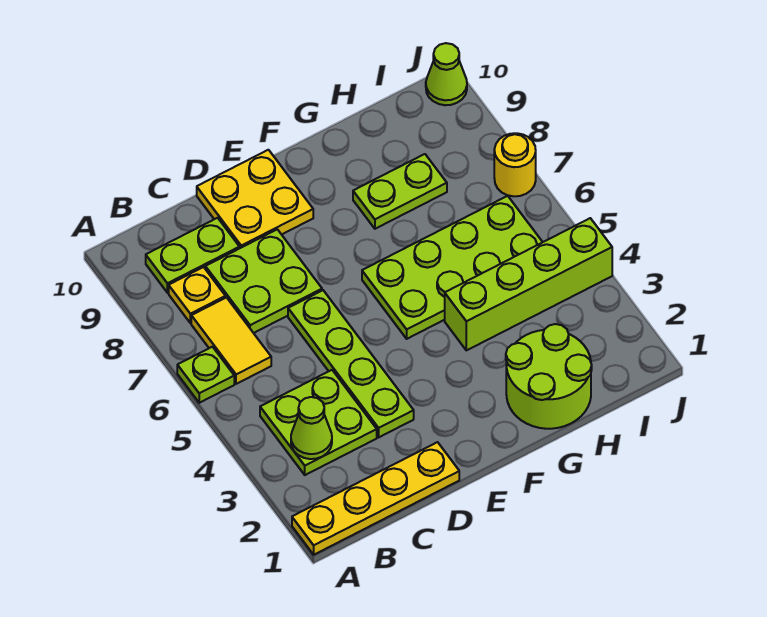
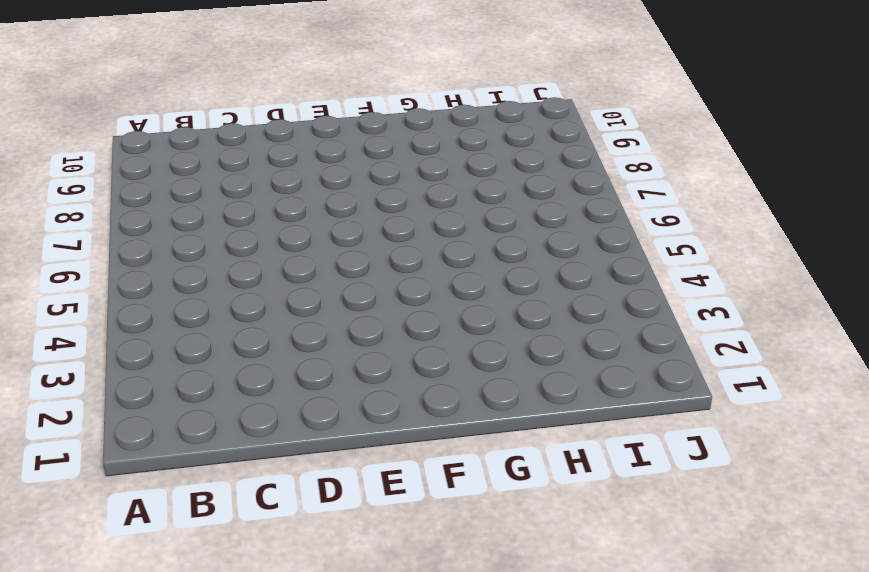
none -> yellow 1x4 plate [292,442,459,555]
none -> lime 1x1 plate [177,347,234,403]
none -> lime 2x2 plate [260,370,377,475]

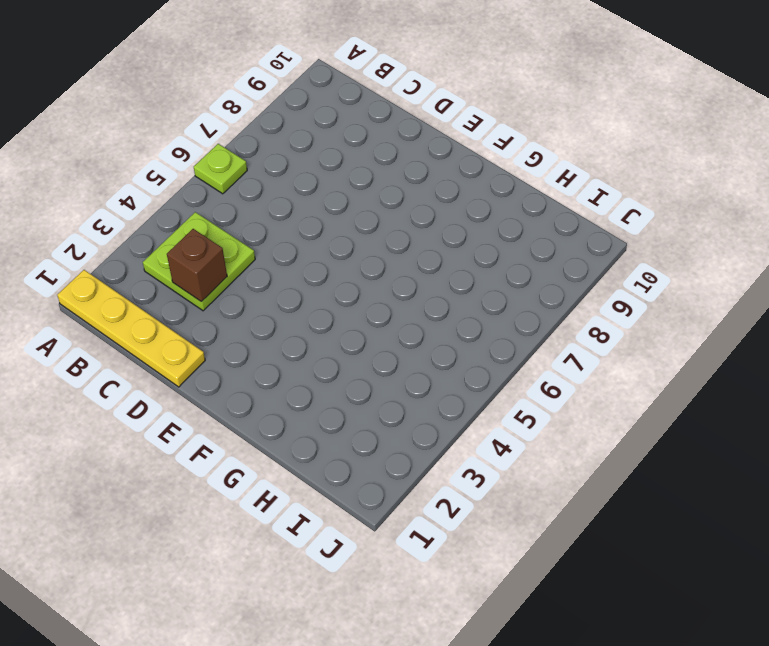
brown 1x1 brick [167,229,227,302] -> none
none -> yellow 1x2 tile [191,298,271,384]
none -> yellow 1x1 plate [169,267,225,323]
none -> lime 1x2 plate [146,218,239,293]

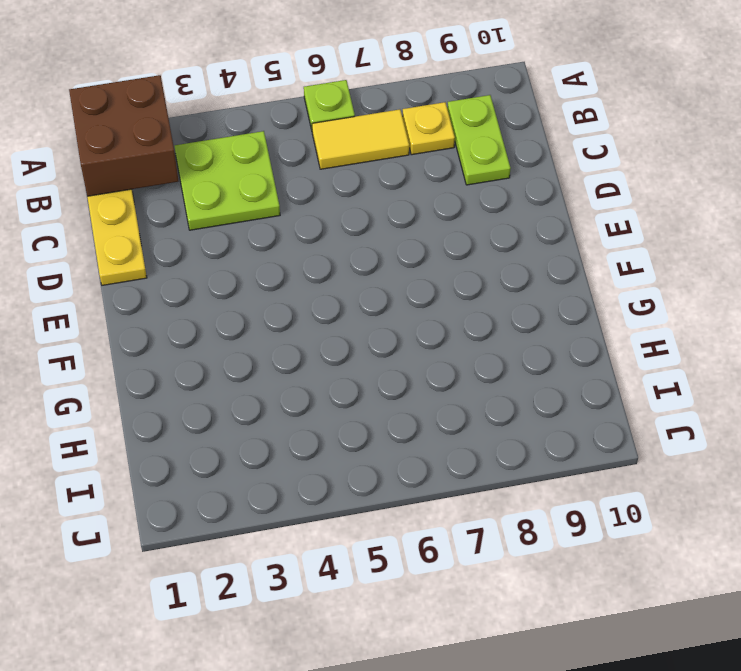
brown 2x2 brick [69,75,178,196] -> none
none -> lime 2x2 plate [205,229,322,333]
none -> lime 1x4 plate [288,290,414,437]
none -> yellow 2x2 plate [197,150,313,248]

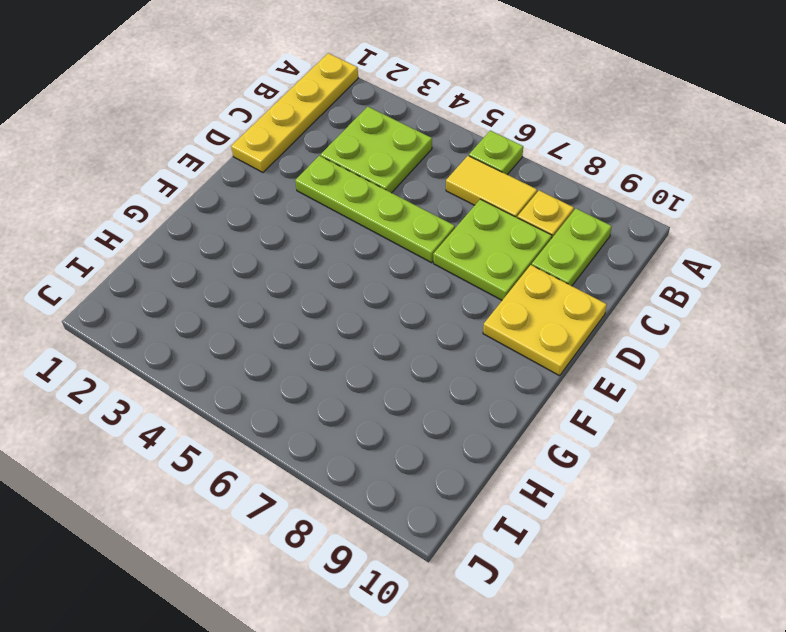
none -> lime 2x4 plate [362,196,542,339]
none -> lime 2x2 round brick [506,324,592,429]
none -> lime 1x4 brick [445,218,612,350]

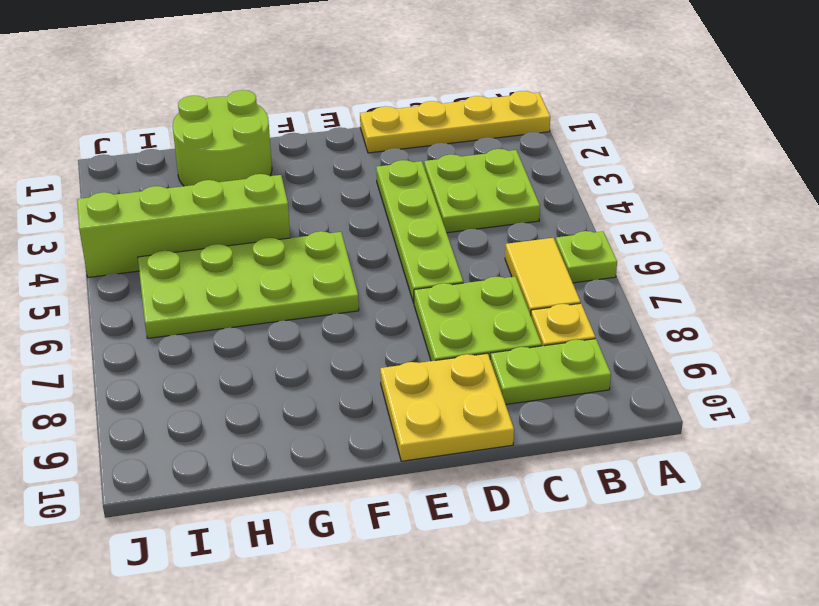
none -> lime 1x2 plate [353,154,447,229]
none -> yellow 1x1 round brick [494,133,536,196]
none -> lime 1x1 cone [426,43,467,105]

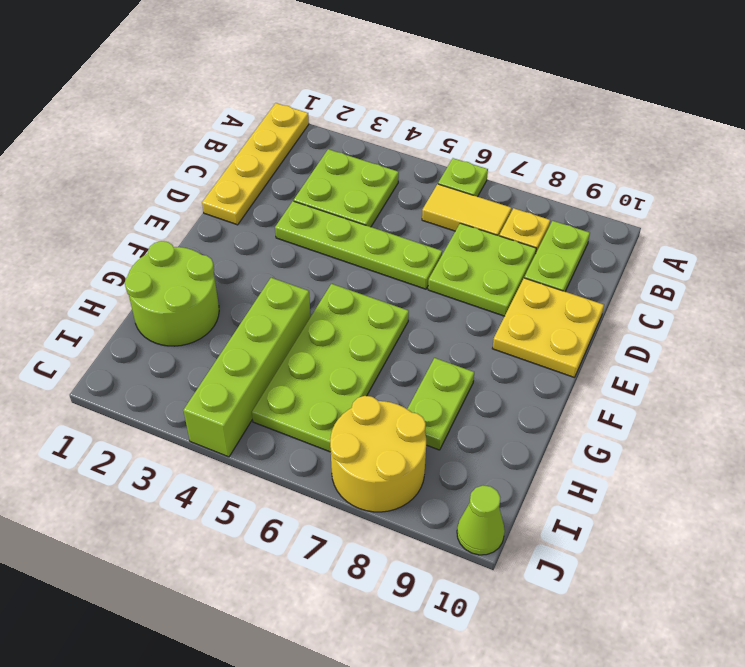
yellow 2x2 round brick [330,396,426,512] -> yellow 1x1 round brick [494,133,536,196]
none -> lime 1x1 cone [291,397,332,459]

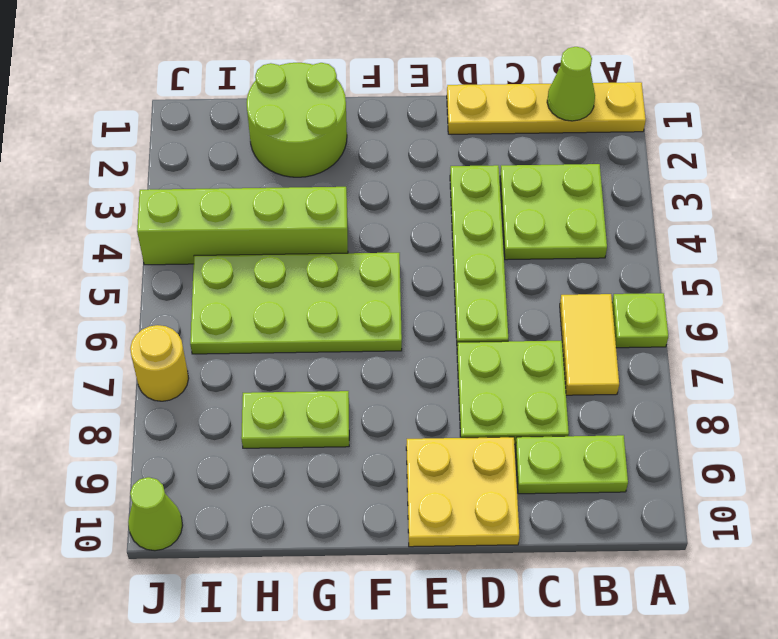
lime 1x1 cone [547,47,595,121] -> lime 1x1 cone moved to [291,397,332,459]
none -> yellow 1x1 plate [169,267,225,323]

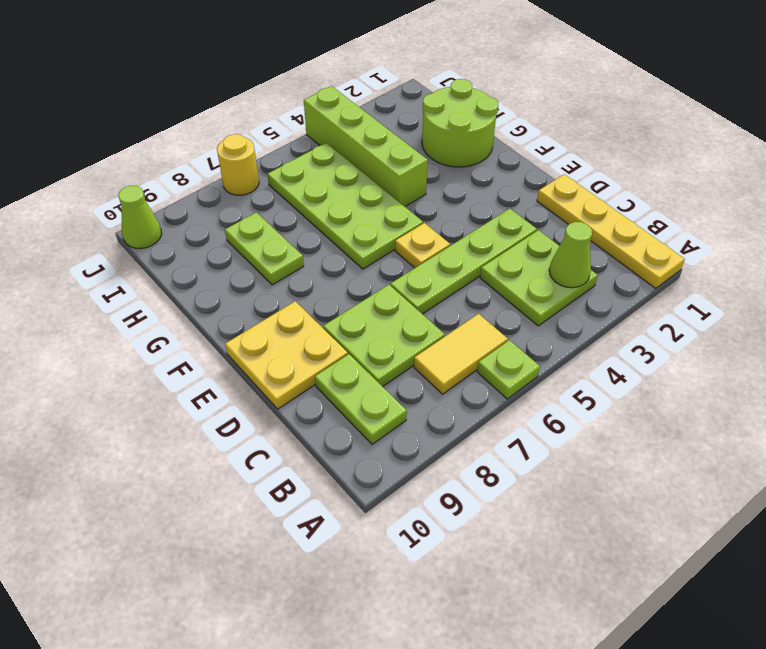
yellow 1x1 plate [395,223,450,268] -> yellow 1x1 plate moved to [169,267,225,323]

